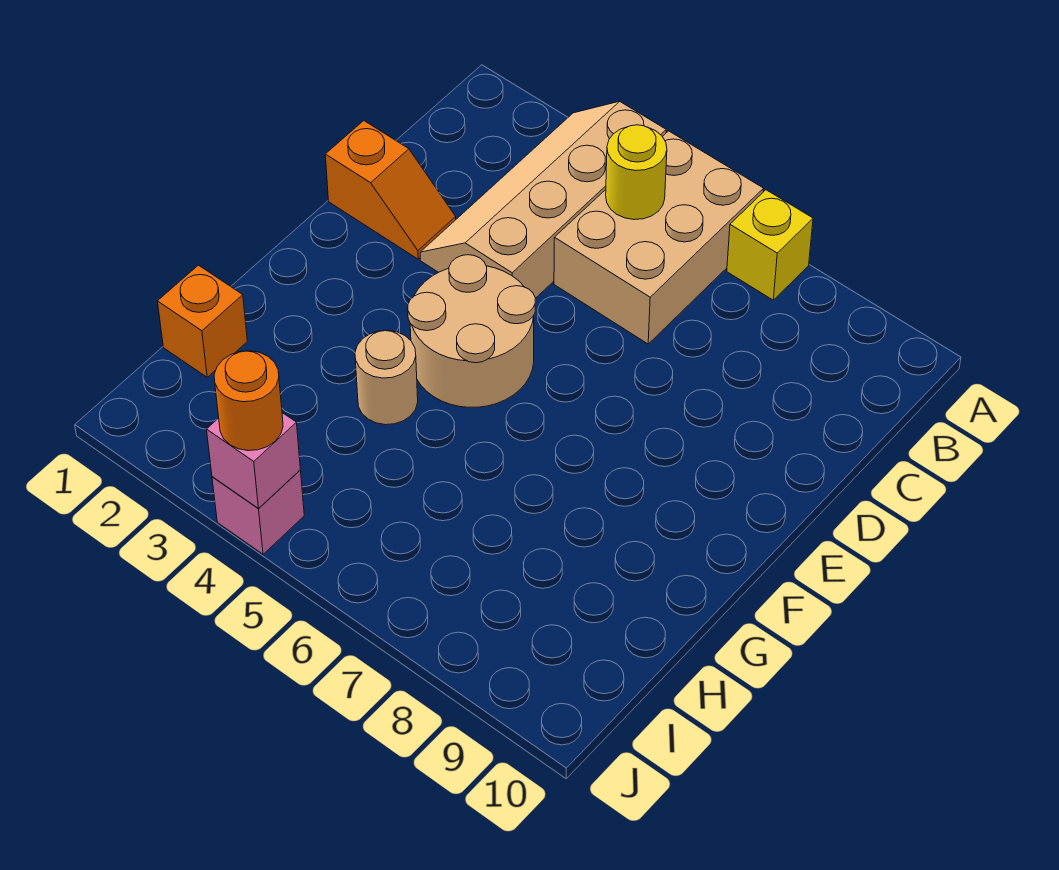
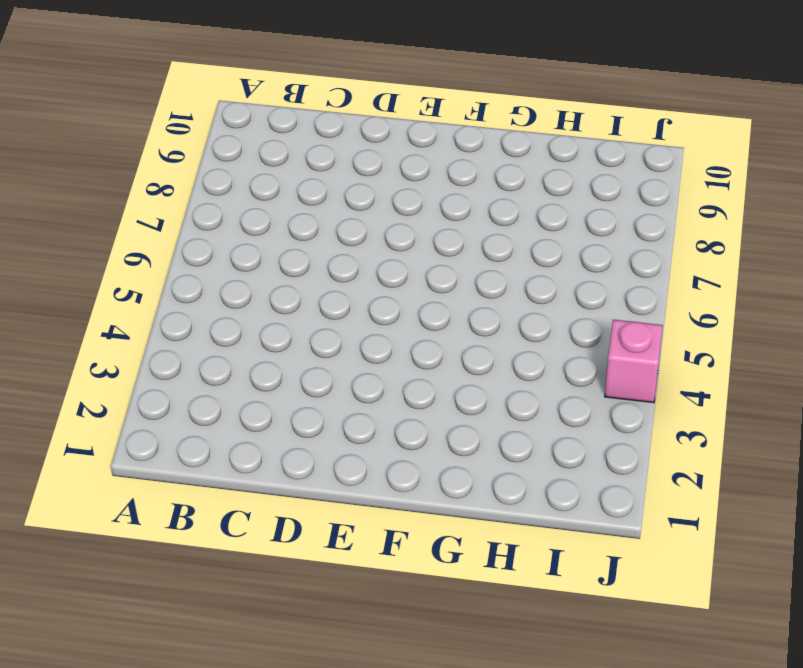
none -> tan 2x4 slope [420,101,666,298]
none -> tan 2x3 brick [554,131,764,344]

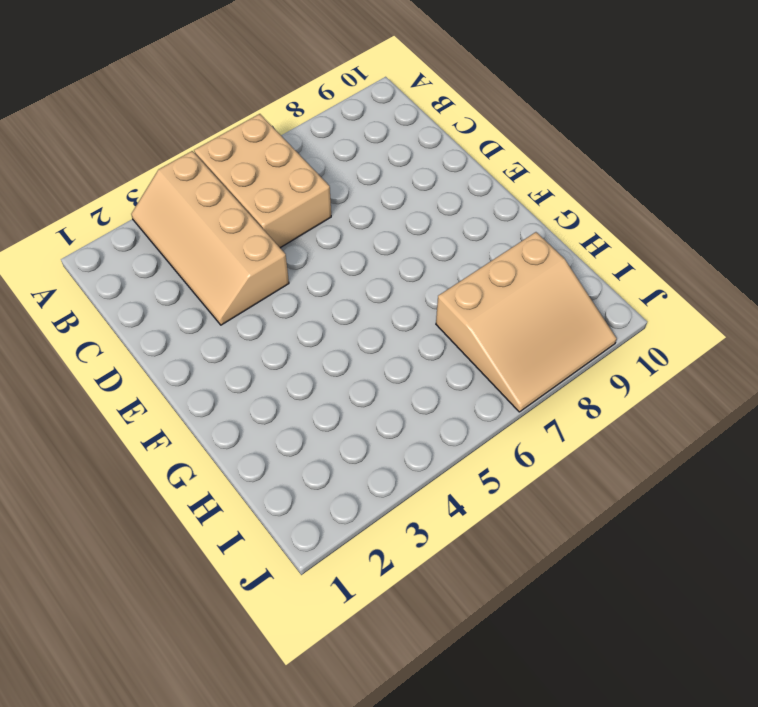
tan 3x3 slope [436,232,617,412] -> none
none -> yellow 1x1 brick [727,190,813,300]
none -> orange 1x2 slope [325,121,456,259]

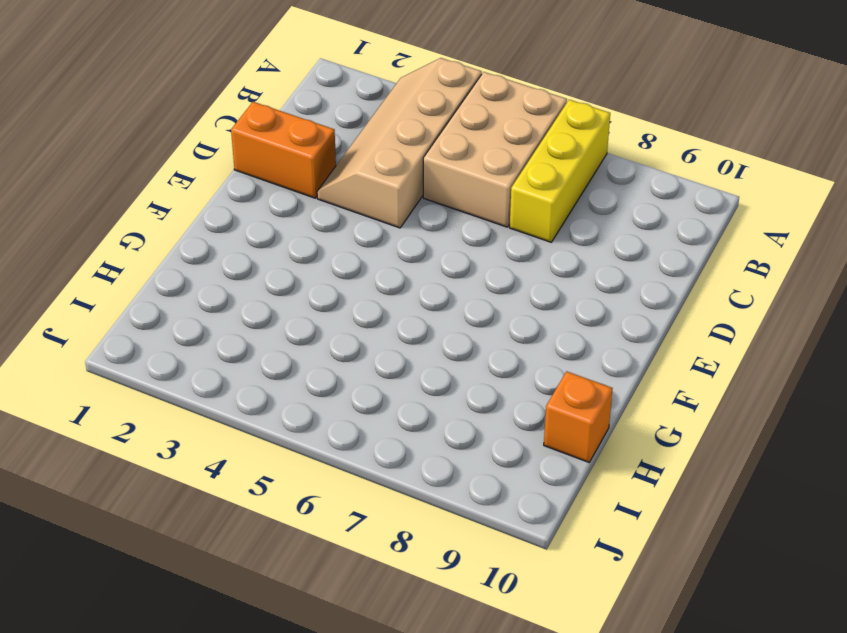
yellow 1x3 brick [510,100,610,242] -> yellow 1x1 brick [727,190,813,300]
orange 1x2 brick [231,102,336,198] -> orange 1x2 slope [325,121,456,259]
orange 1x1 brick [544,371,613,462] -> orange 1x1 brick moved to [158,265,247,377]
none -> tan 2x2 round brick [408,255,535,407]
none -> tan 1x1 round brick [355,330,418,425]

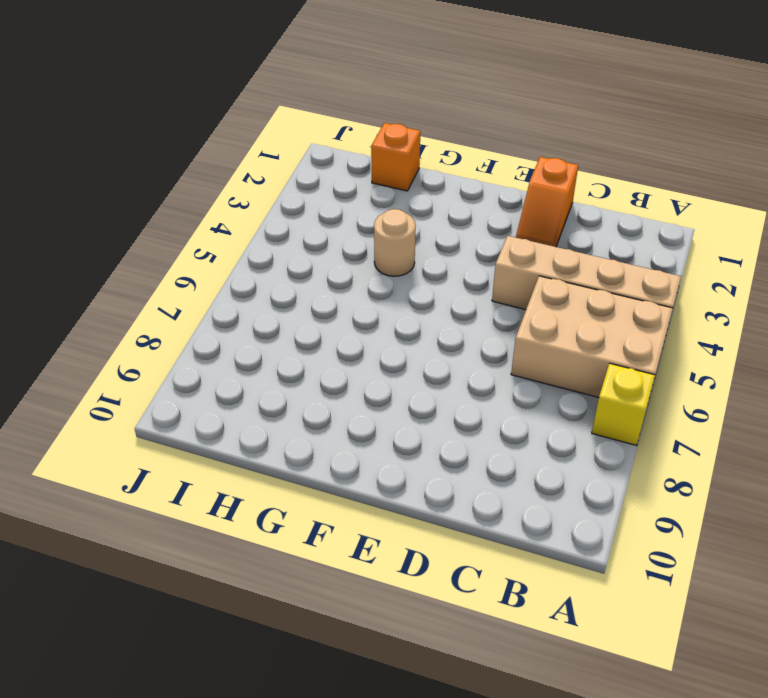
none -> tan 2x2 round brick [408,255,535,407]
none -> pink 1x1 brick [212,470,304,554]

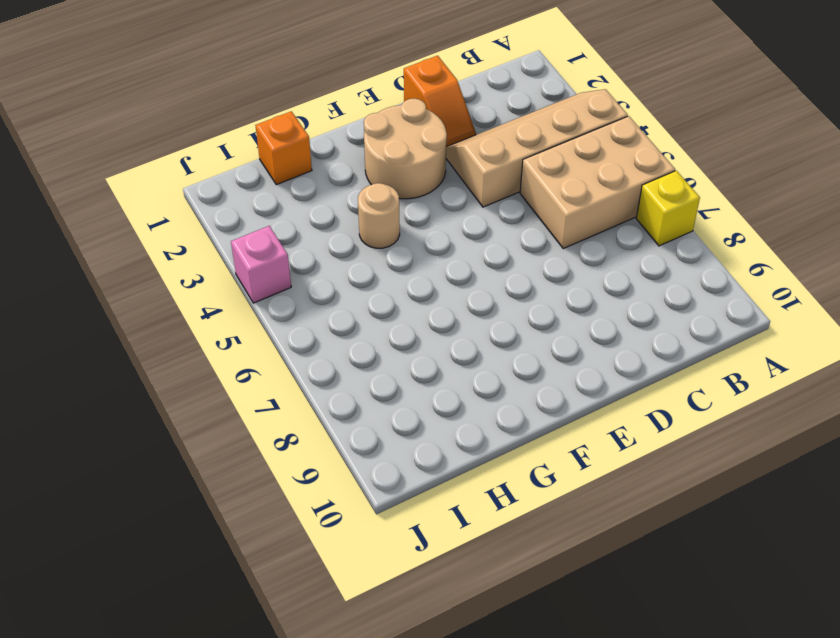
tan 2x2 round brick [364,99,447,199] -> tan 2x2 round brick moved to [408,255,535,407]
none -> yellow 1x1 round brick [606,125,667,219]
none -> pink 1x1 brick [207,413,300,508]

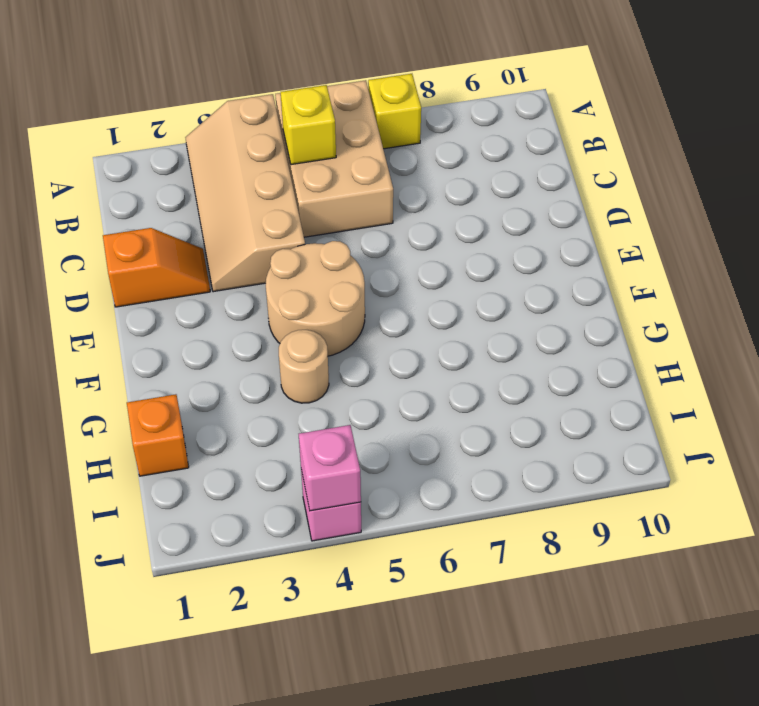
yellow 1x1 brick [281,85,336,165] -> yellow 1x1 round brick [606,125,667,219]
none -> orange 1x1 round brick [214,351,283,451]

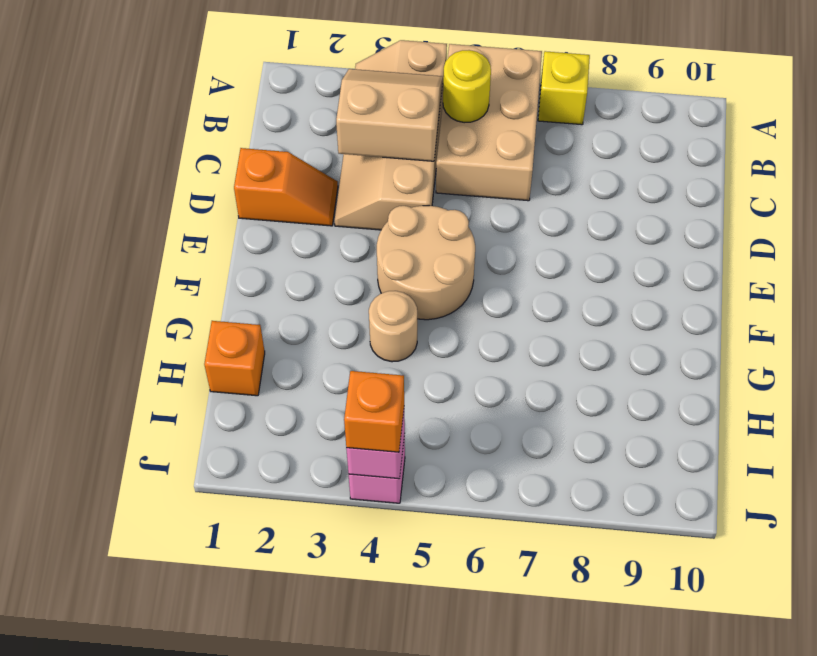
tan 2x2 slope [336,69,443,161] -> none
orange 1x1 brick [344,371,404,452] -> orange 1x1 round brick [214,351,283,451]

